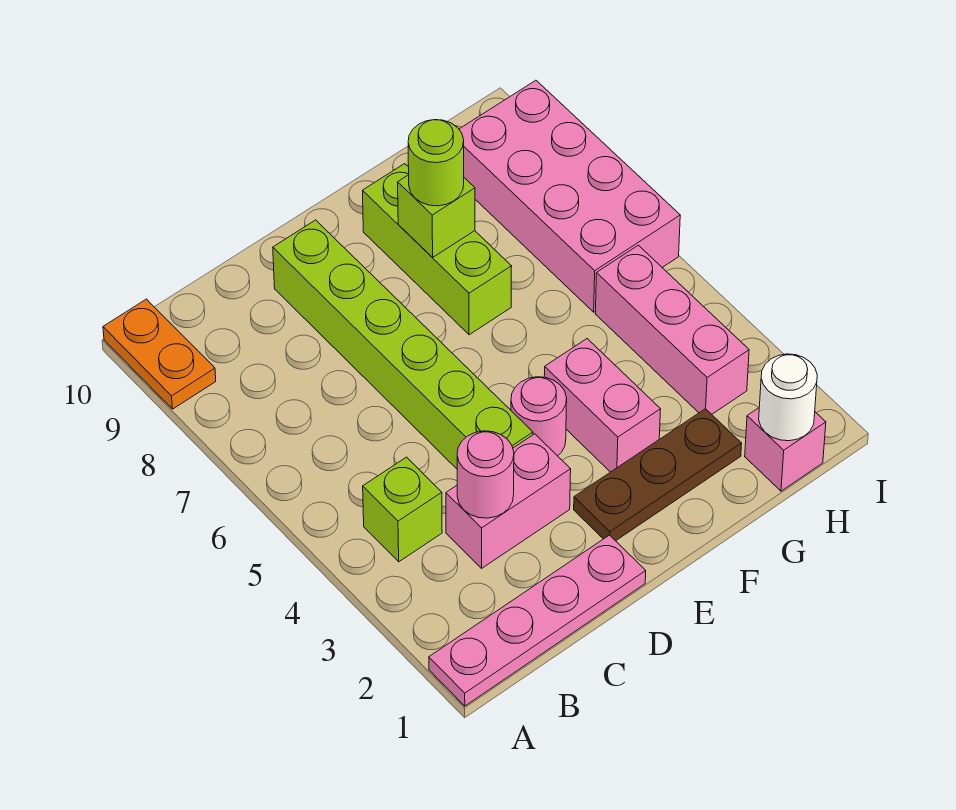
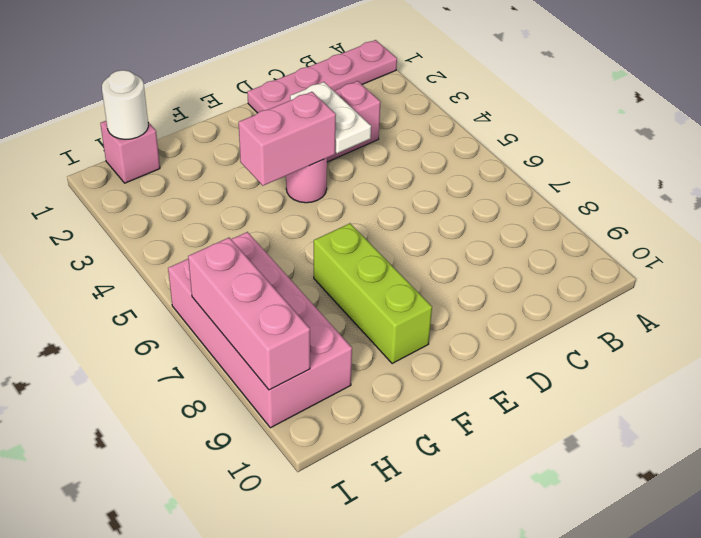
white 1x2 plate [290,82,371,153] -> none
pink 1x2 brick [238,92,336,186] -> pink 1x2 brick turned to [544,339,661,472]
pink 1x3 brick [188,238,310,390] -> pink 1x3 brick moved to [595,245,749,414]
none -> orange 1x2 plate [103,299,216,409]
none -> lime 1x1 brick [363,457,442,562]
none -> lime 1x6 brick [273,220,533,469]

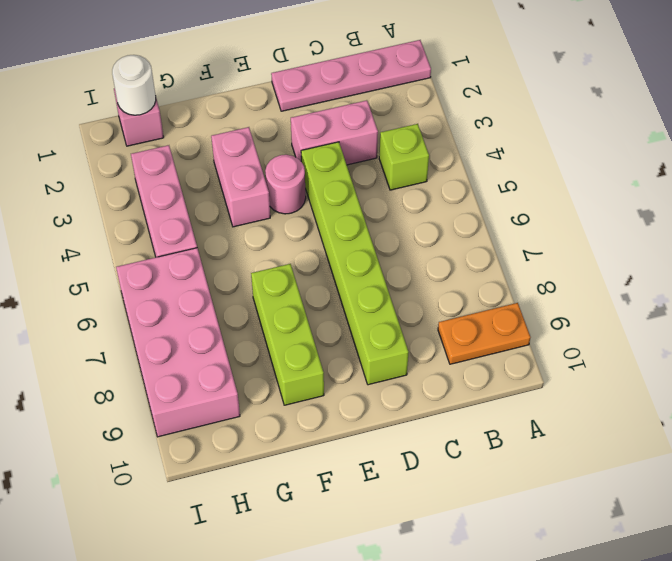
orange 1x2 plate [438,303,530,364] -> orange 1x2 plate turned to [103,299,216,409]
none -> brown 1x3 plate [574,409,742,541]
none -> pink 1x1 round brick [457,431,514,518]
none -> lime 1x1 brick [398,175,475,258]

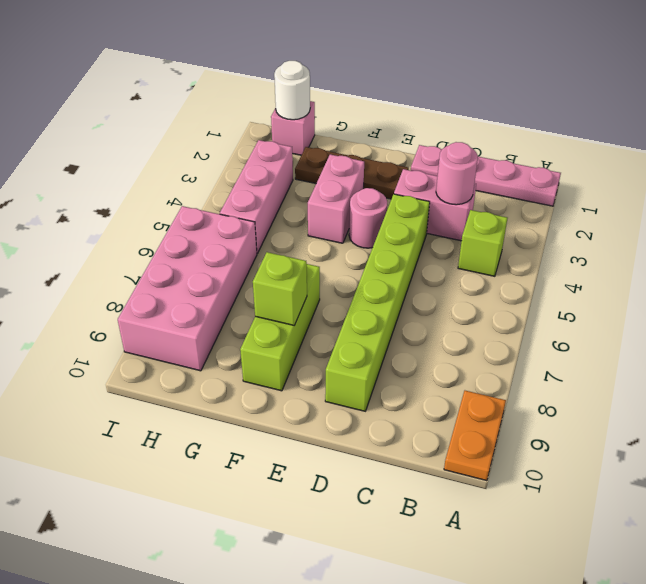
none -> lime 1x1 round brick [408,120,464,206]

